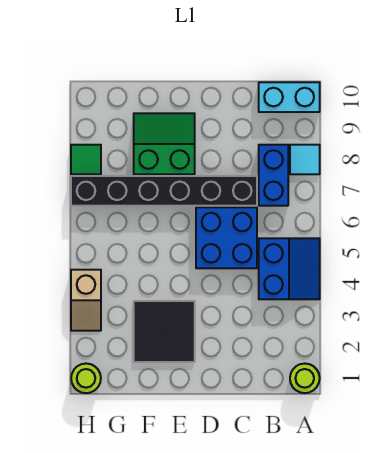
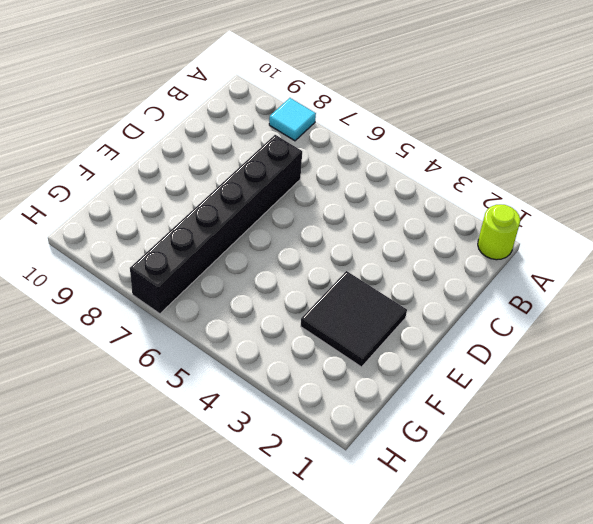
none -> blue 2x2 slope [259,238,320,299]
none -> cyan 1x2 brick [259,82,320,112]
none -> blue 1x2 brick [259,145,288,206]

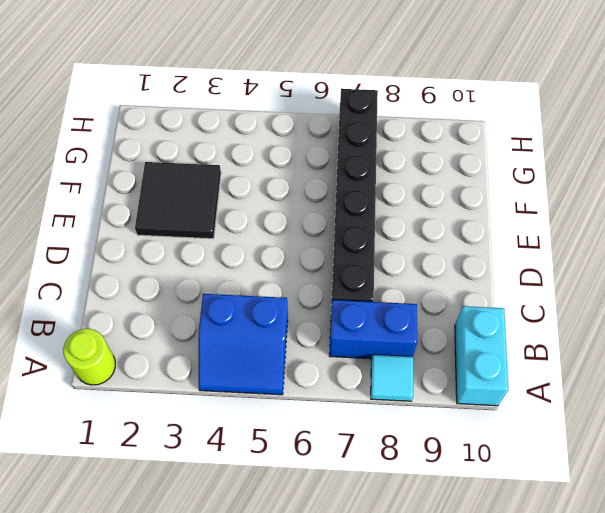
none -> blue 2x2 brick [196,207,257,268]
none -> green 2x2 slope [134,113,195,174]
none -> lime 1x1 round brick [71,364,101,393]

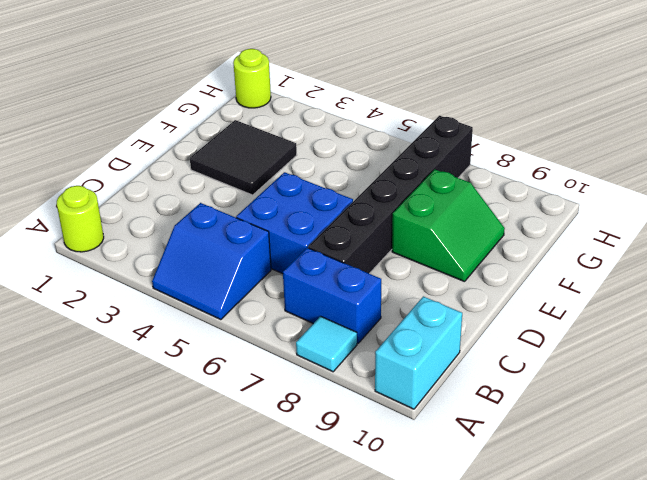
none -> tan 1x2 slope [71,270,101,331]
none -> green 1x1 tile [71,145,101,174]

